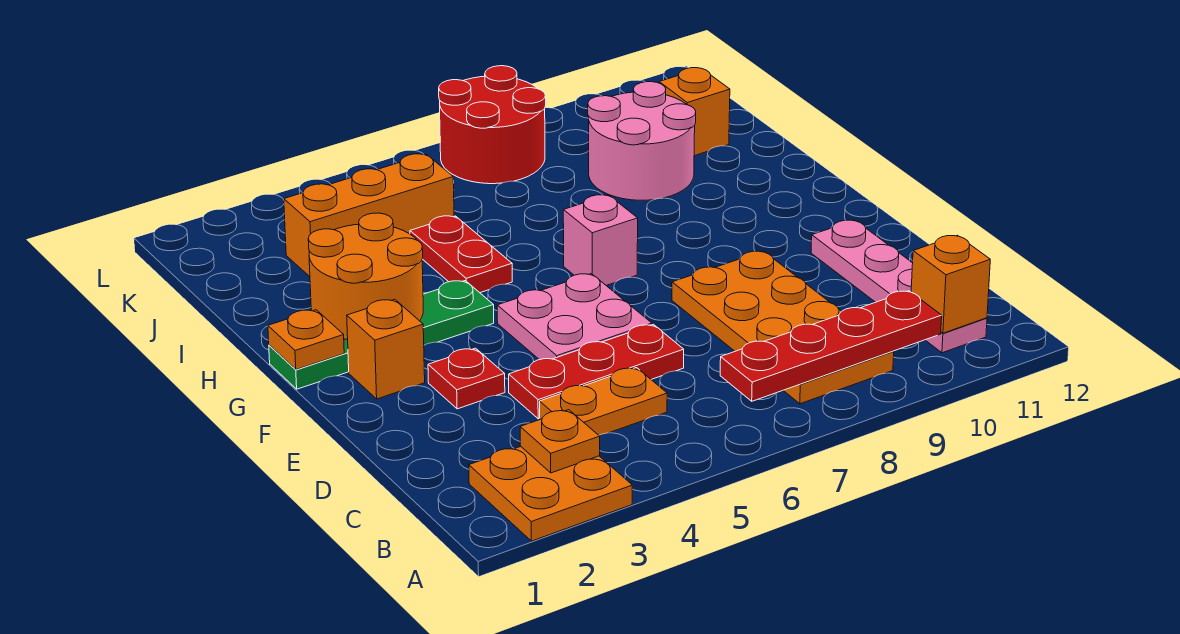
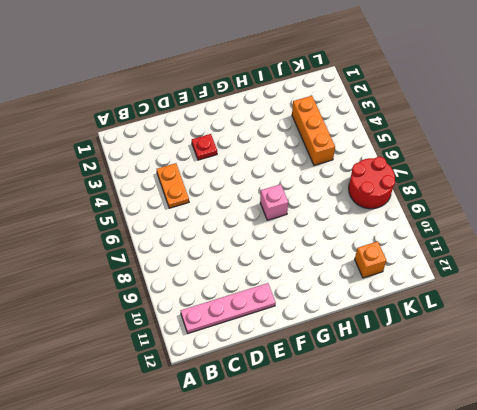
none -> orange 2x2 plate [469,447,632,541]
none -> orange 2x4 plate [672,251,894,404]
none -> red 1x3 plate [509,324,684,419]

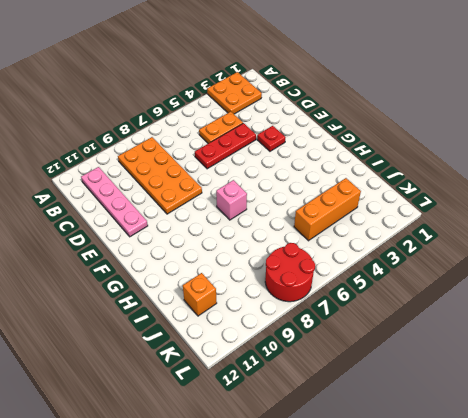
none -> pink 2x2 plate [497,274,652,360]
none -> orange 1x1 brick [347,299,425,399]
none -> green 1x4 plate [269,281,494,389]

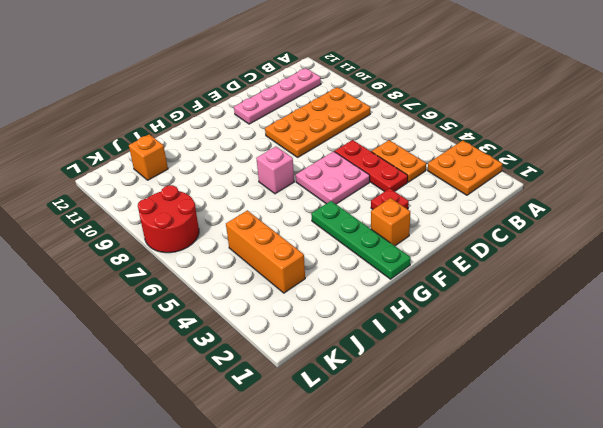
none -> red 1x2 plate [410,216,512,293]
none -> pink 2x2 round brick [588,82,696,200]
none -> orange 1x1 plate [520,410,600,473]

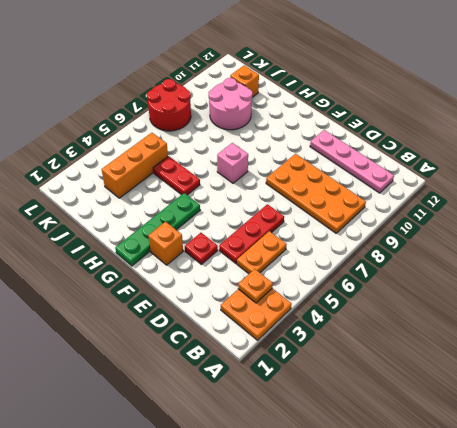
none -> pink 2x2 plate [497,274,652,360]
none -> red 1x4 plate [720,291,942,401]
none -> orange 1x1 brick [911,235,990,333]

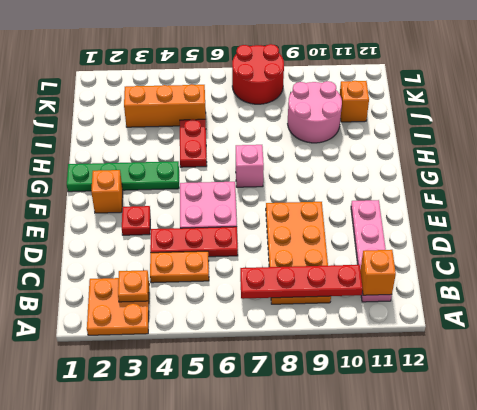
none -> orange 1x1 plate [268,310,344,370]
none -> orange 2x2 round brick [308,213,423,340]

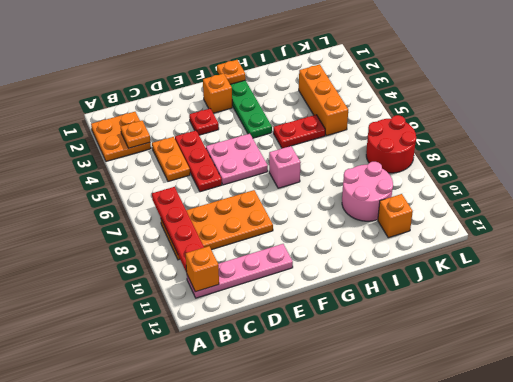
none -> orange 2x2 round brick [308,213,423,340]

